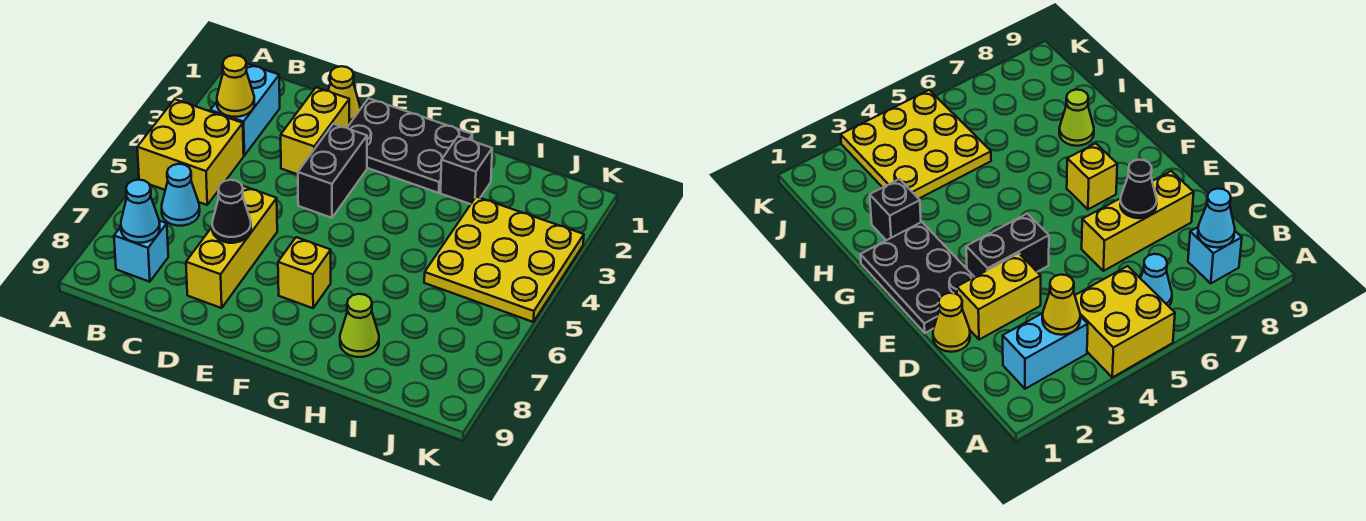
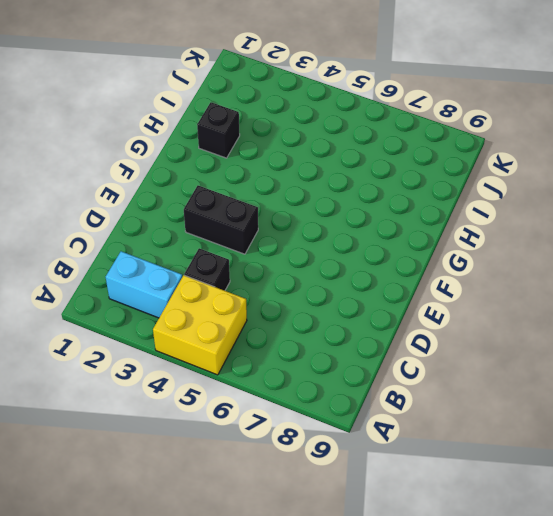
black 1x1 brick [184,248,230,291] -> none
none -> cyan 1x1 cone [162,164,200,226]
none -> cyan 1x1 brick [114,221,168,282]
none -> yellow 1x1 cone [328,66,360,124]

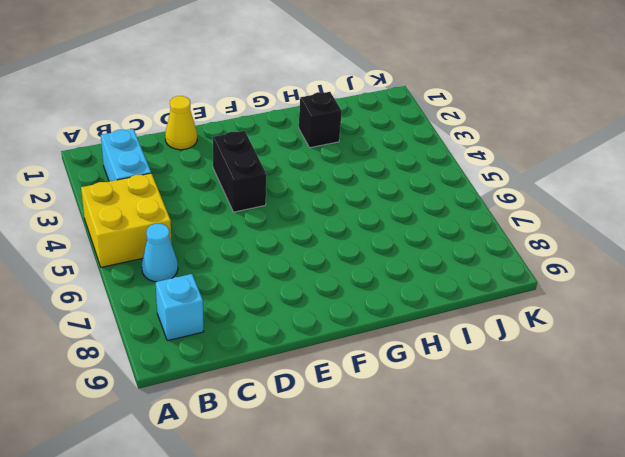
none -> yellow 1x2 brick [281,87,349,174]
none -> yellow 1x3 brick [186,186,277,308]
none -> black 2x3 plate [347,98,472,193]

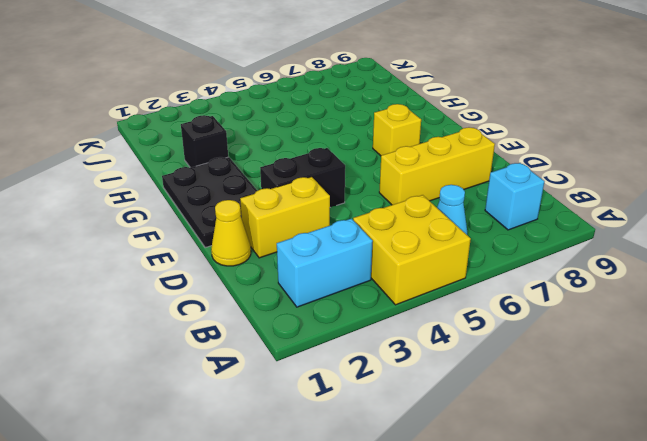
none -> lime 1x1 cone [340,294,379,357]
none -> yellow 3x3 plate [424,197,584,322]
none -> yellow 1x1 cone [217,55,254,117]

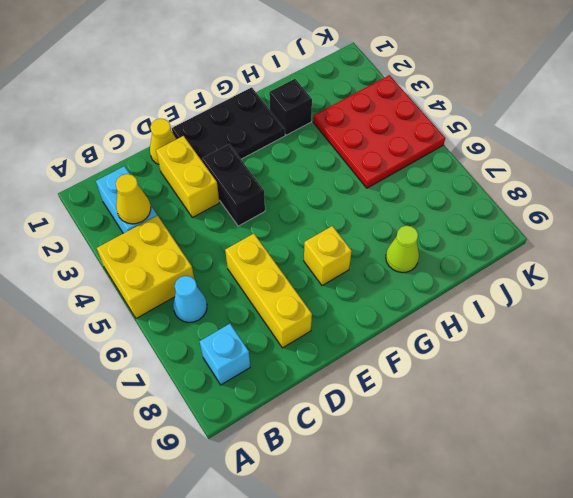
red 3x3 plate [313,75,445,188] -> yellow 3x3 plate [424,197,584,322]
none -> cyan 1x1 cone [121,180,160,243]
none -> black 1x1 cone [212,180,251,243]

